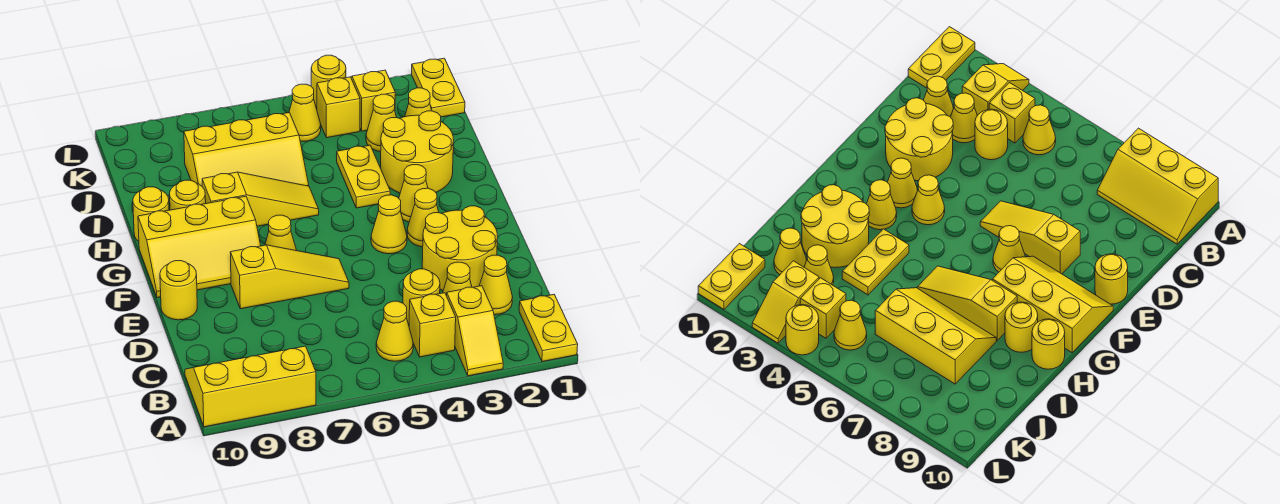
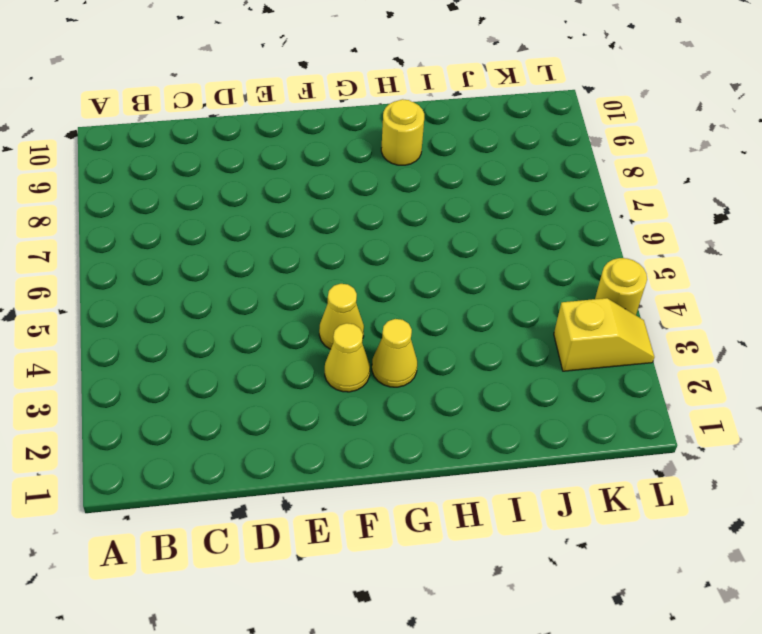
none -> yellow 1x2 plate [519,295,578,362]
none -> yellow 1x2 slope [447,286,503,376]
none -> yellow 2x3 slope [185,346,316,427]

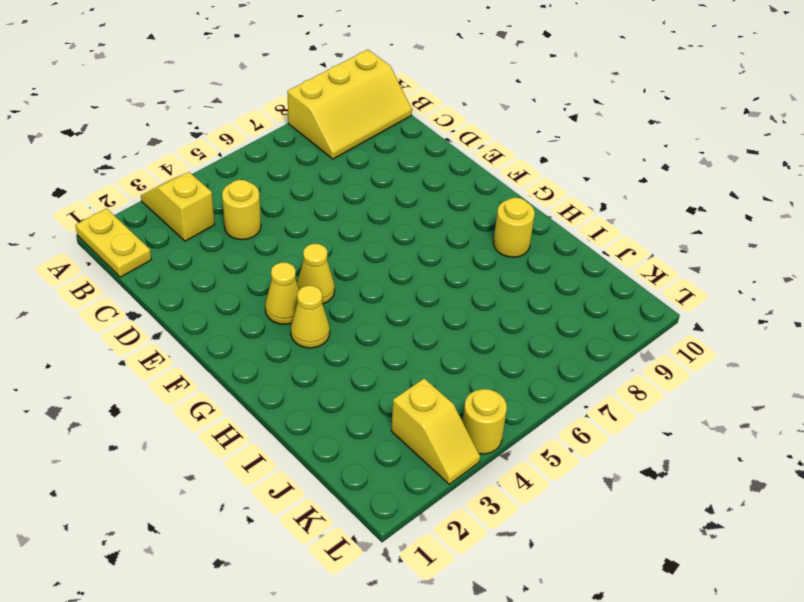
none -> yellow 1x1 brick [409,293,456,357]
none -> yellow 1x1 cone [376,301,413,361]
none -> yellow 1x1 cone [479,255,513,315]

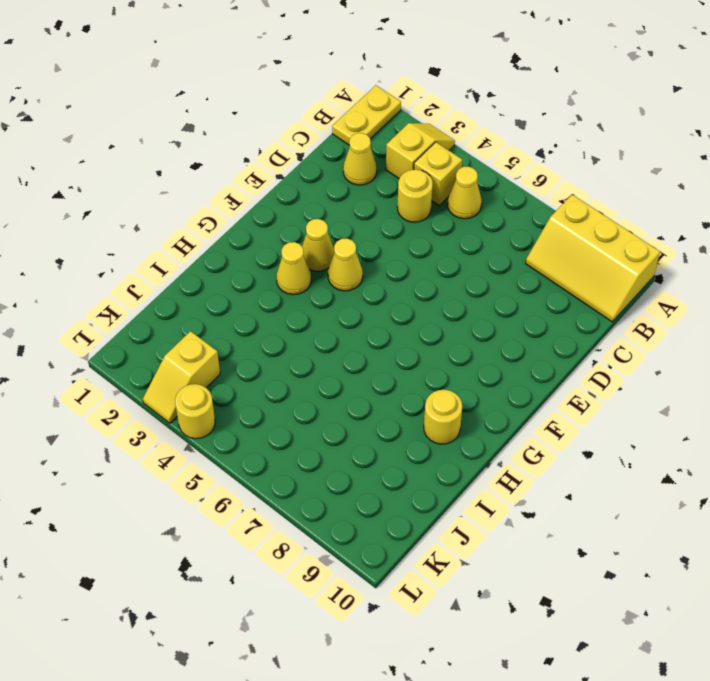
none -> yellow 1x1 cone [443,262,472,296]
none -> yellow 2x2 round brick [422,206,497,290]
none -> yellow 1x3 slope [230,245,349,309]

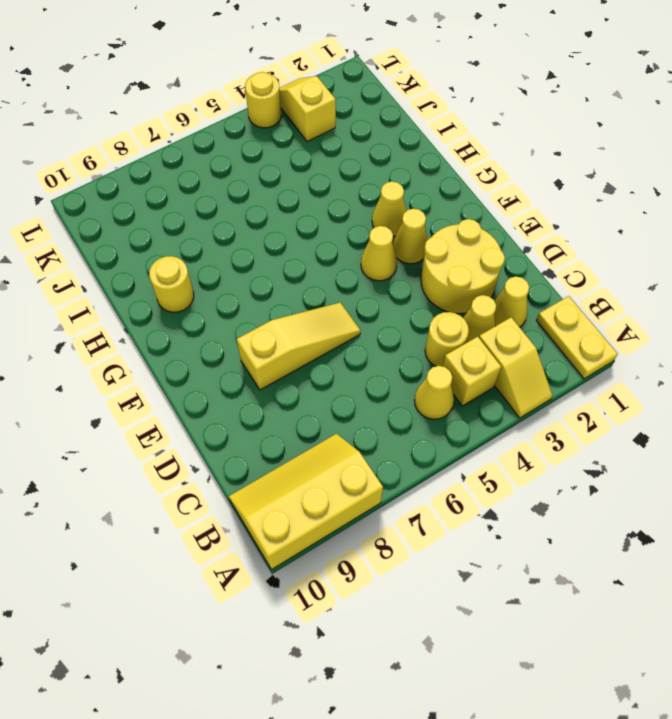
none -> yellow 1x1 round brick [160,261,197,320]
none -> yellow 1x1 cone [265,215,297,251]
none -> yellow 2x3 slope [138,196,261,298]

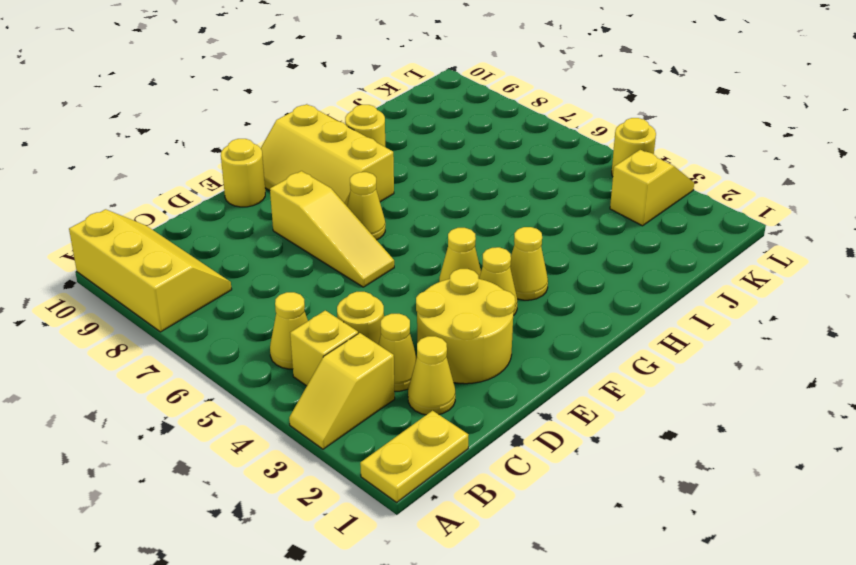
none -> yellow 2x2 round brick [381,111,454,193]
none -> yellow 1x2 plate [337,145,390,208]
none -> yellow 1x3 slope [202,172,319,226]

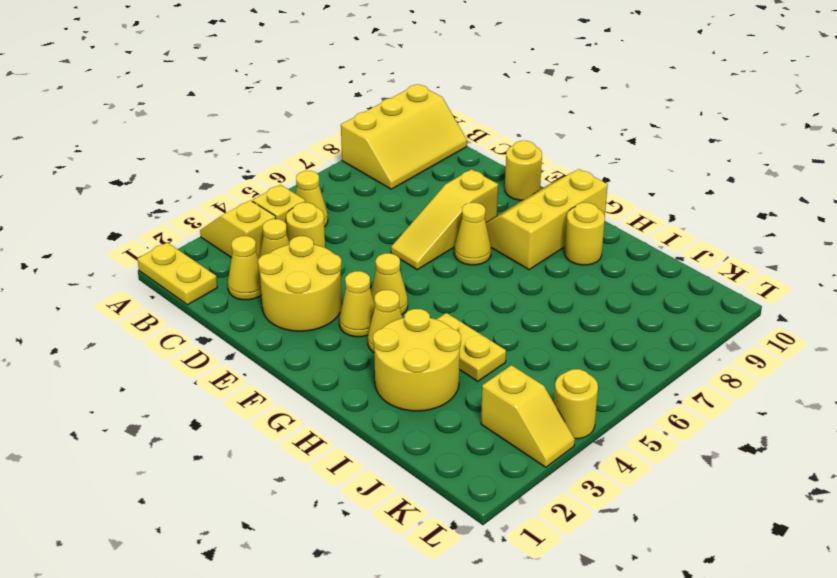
none -> yellow 1x3 slope [202,172,319,226]
none -> yellow 1x1 round brick [133,187,169,241]
none -> yellow 2x3 slope [184,113,309,186]

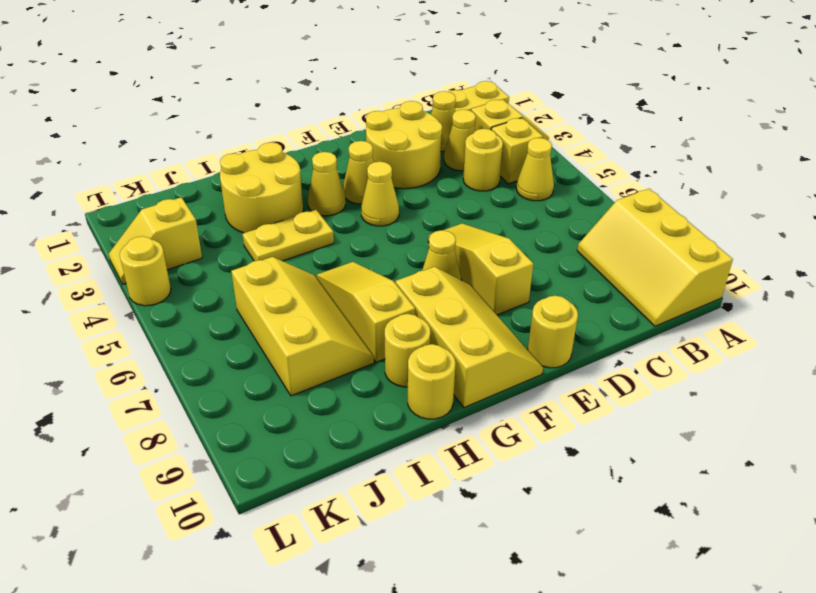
none -> yellow 1x1 cone [405,88,432,117]
none -> yellow 1x1 cone [366,94,397,152]
none -> yellow 1x2 plate [412,58,465,117]

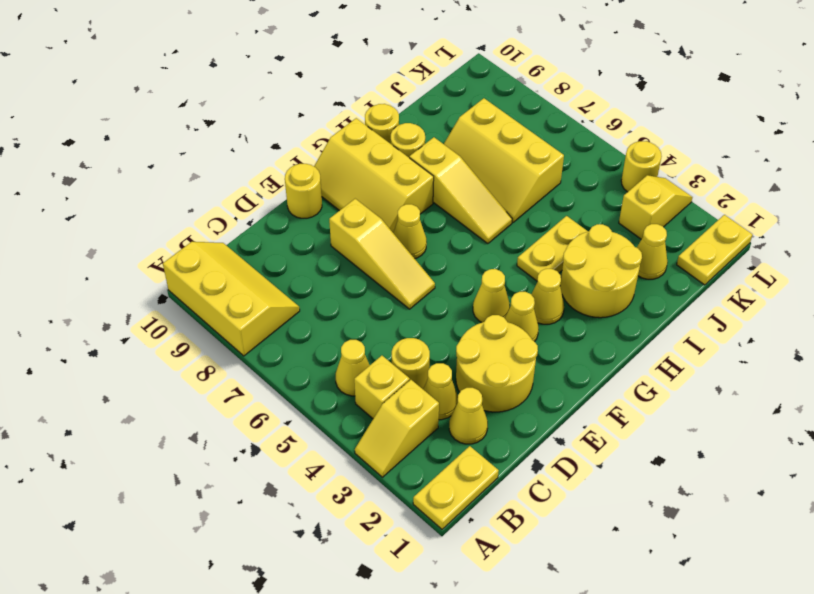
none -> yellow 1x1 cone [366,94,397,152]
none -> yellow 1x1 brick [317,77,360,138]
none -> yellow 1x1 cone [289,84,321,141]

